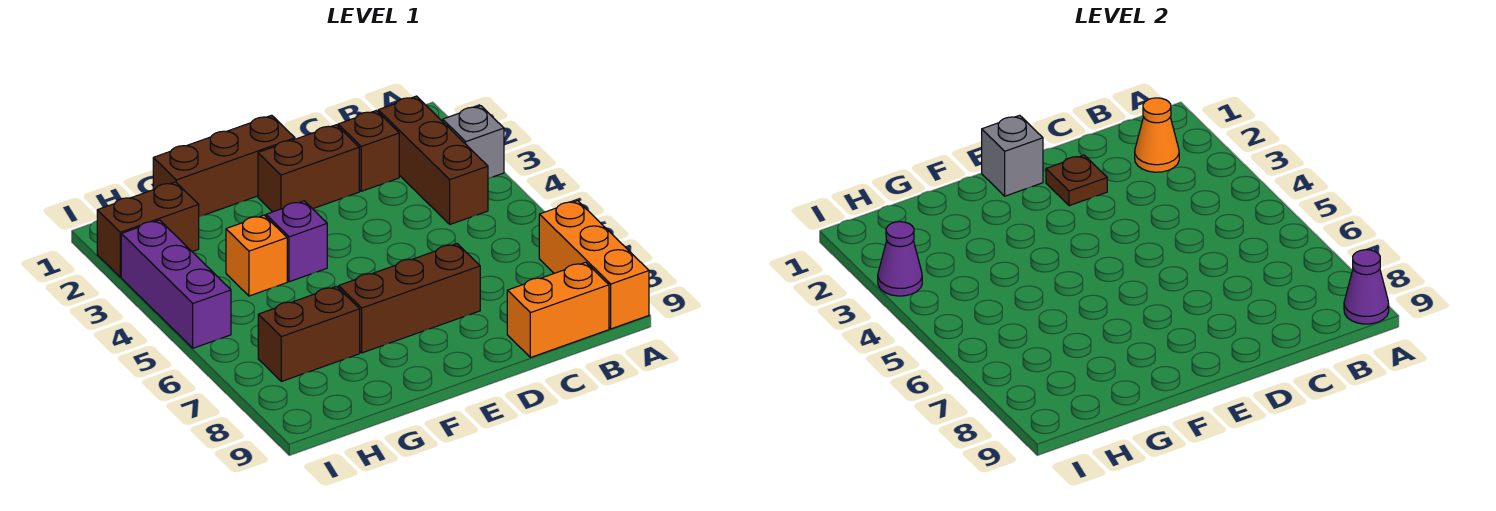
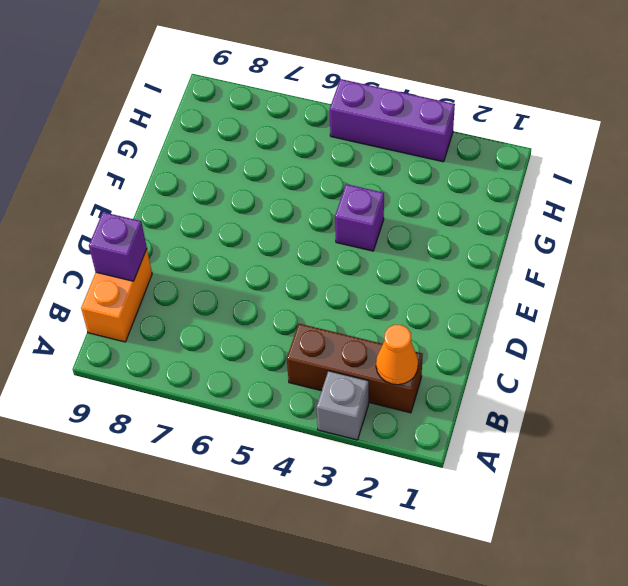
purple 1x1 brick [89,212,147,281] -> none
none -> orange 1x3 brick [539,201,649,329]
none -> brown 1x1 brick [338,111,399,191]
none -> brown 1x2 brick [258,125,359,212]

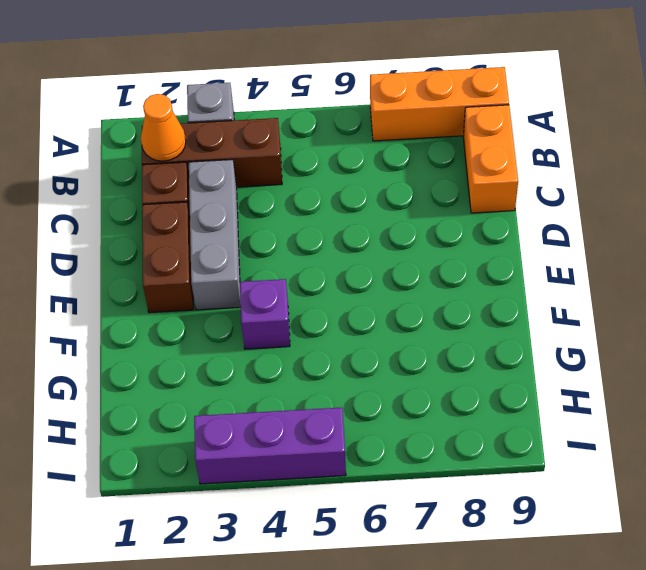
grey 1x3 brick [189,160,241,310] -> none
none -> brown 1x3 brick [339,244,480,353]
none -> brown 1x3 brick [153,115,295,217]
none -> orange 1x1 brick [226,215,287,296]

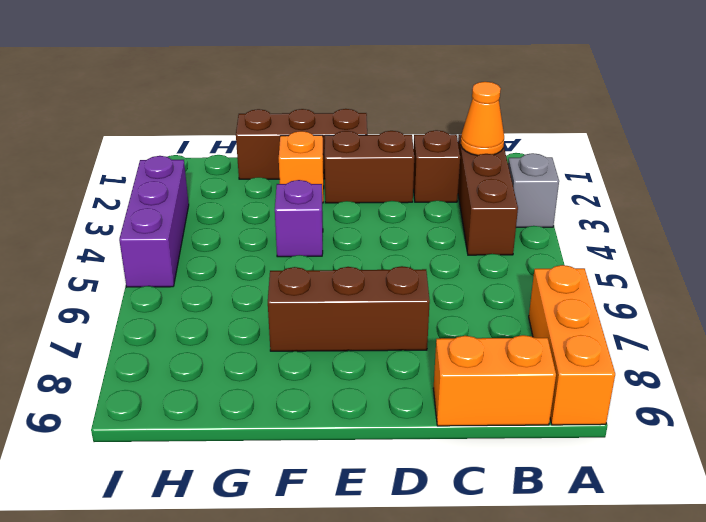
orange 1x1 brick [279,131,324,203] -> orange 1x1 brick moved to [226,215,287,296]
none -> brown 1x2 brick [258,286,360,381]
none -> brown 1x2 brick [97,182,199,277]
none -> purple 1x1 cone [1344,250,1389,324]

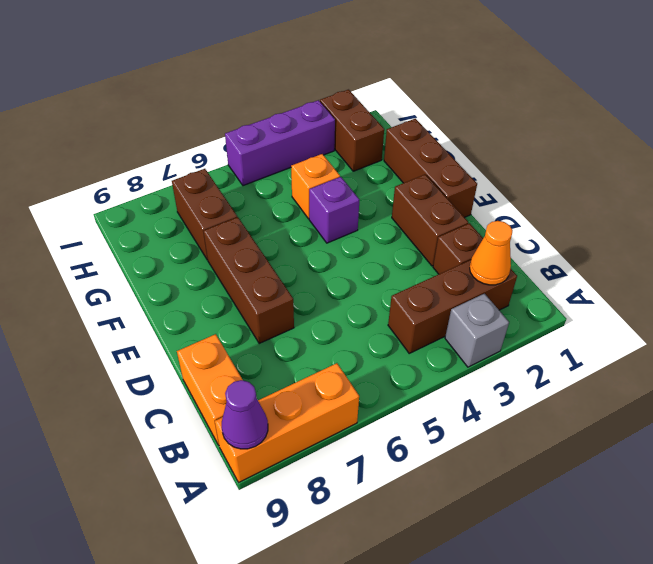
none -> brown 1x1 plate [1046,155,1107,206]
none -> grey 1x1 brick [982,115,1043,196]
none -> purple 1x1 cone [878,222,922,296]

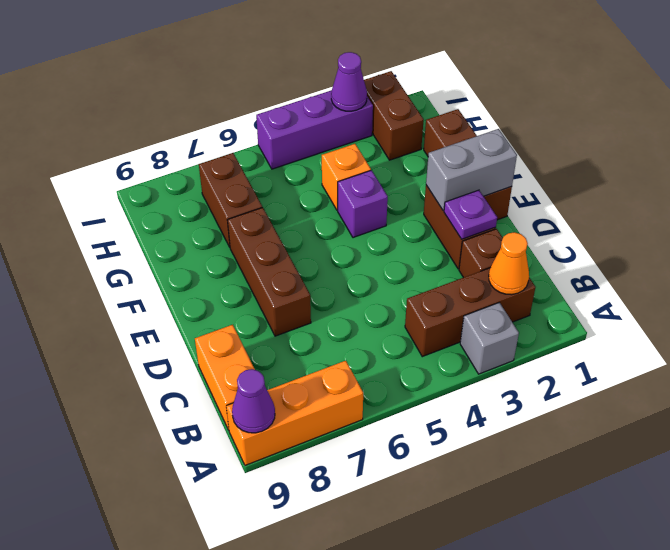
purple 1x1 plate [444,190,497,239] -> brown 1x1 plate [1046,155,1107,206]
grey 1x2 brick [426,129,517,211] -> grey 1x1 brick [982,115,1043,196]

